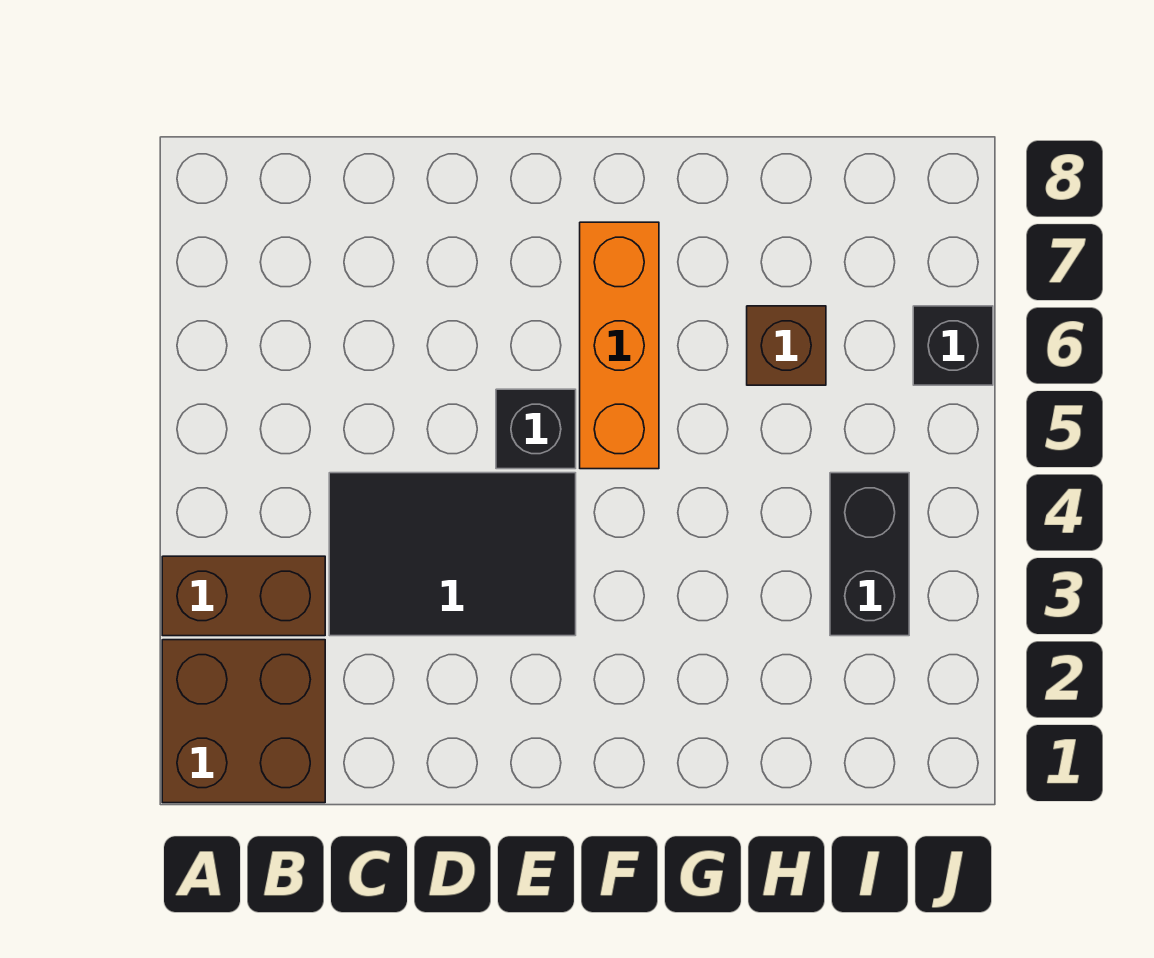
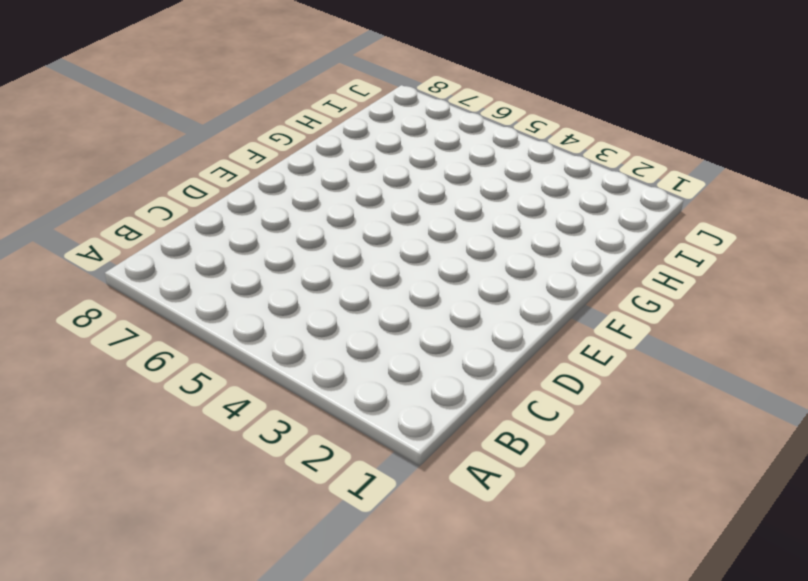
none -> brown 2x2 brick [162,640,325,803]
none -> brown 1x2 brick [162,556,325,636]

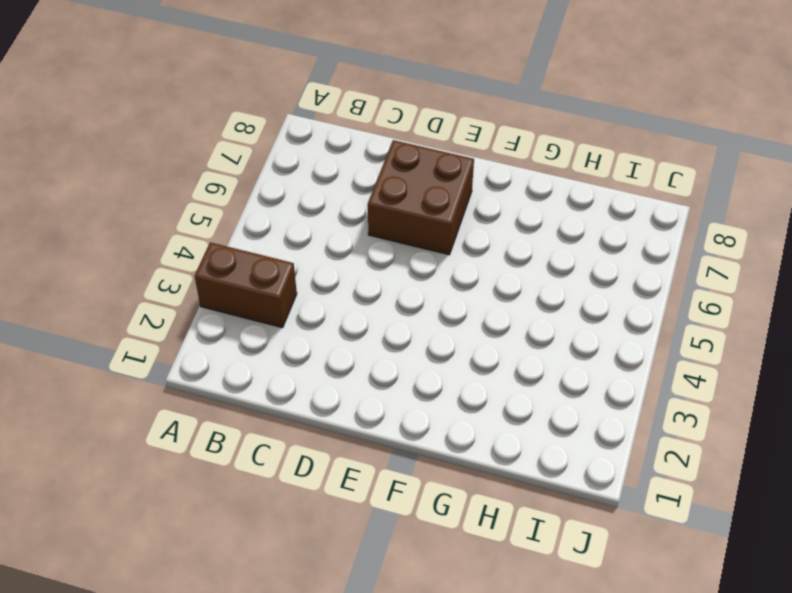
brown 2x2 brick [368,140,474,255] -> brown 2x2 brick moved to [162,640,325,803]
none -> black 2x3 tile [329,473,576,636]
none -> black 1x1 brick [496,389,576,469]

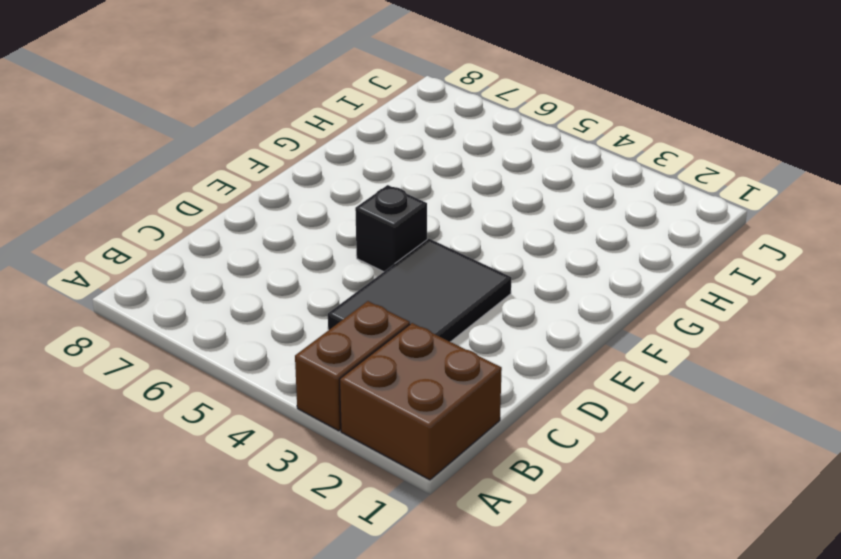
none -> orange 1x3 brick [580,222,659,469]
none -> brown 1x1 brick [747,306,826,385]

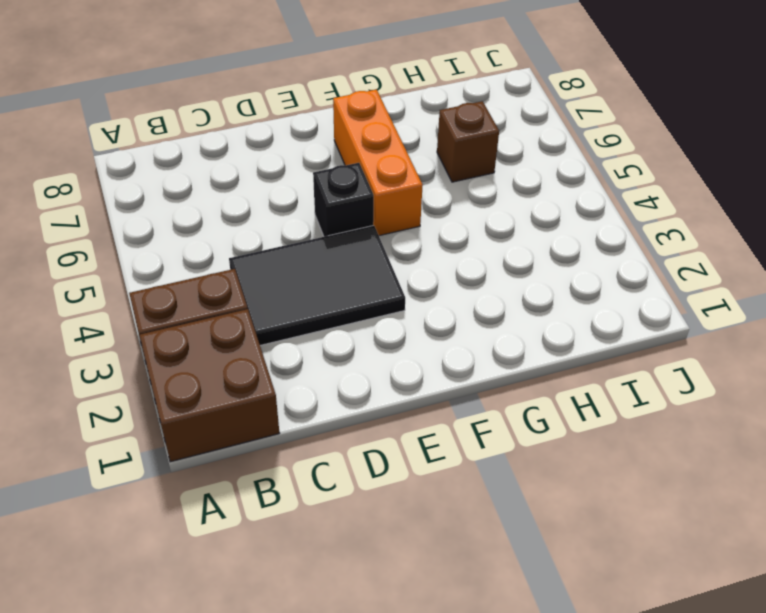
none -> black 1x2 brick [830,473,909,636]
none -> black 1x1 brick [913,306,993,385]

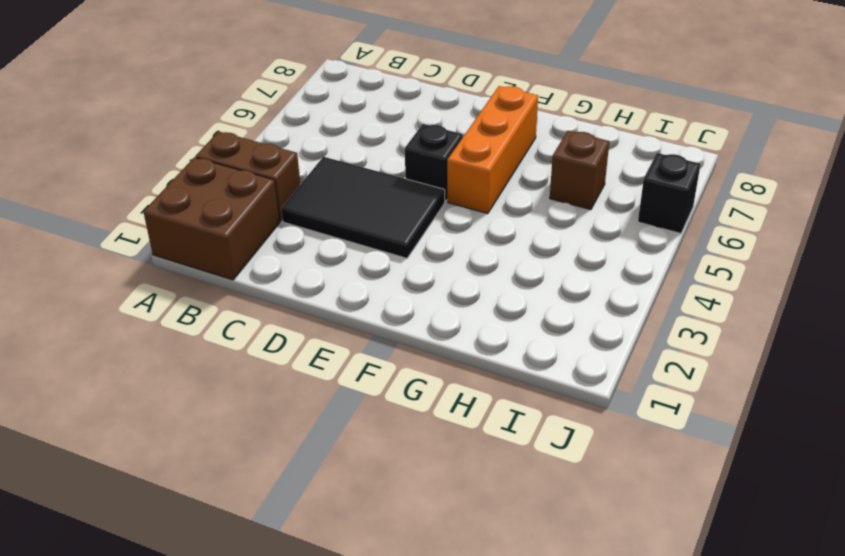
none -> black 1x2 brick [830,473,909,636]

